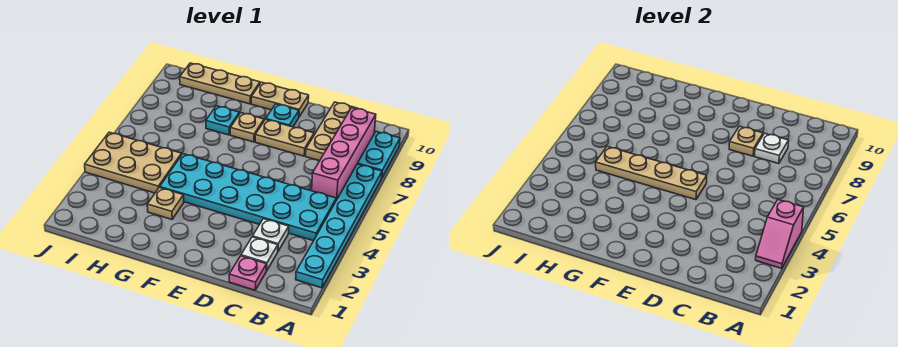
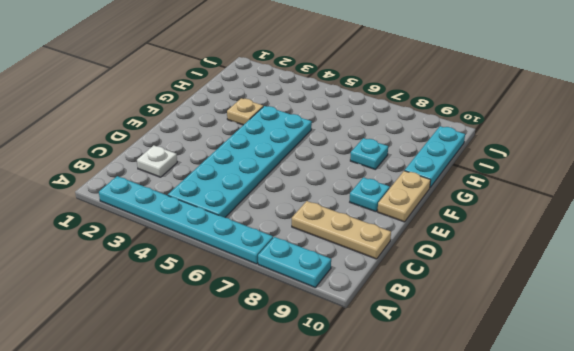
cyan 1x3 plate [405,126,465,188] -> tan 1x3 plate [180,63,260,104]
none -> pink 1x4 brick [312,108,376,200]
none -> pink 1x1 plate [229,256,267,290]
none -> white 1x1 plate [253,219,289,251]

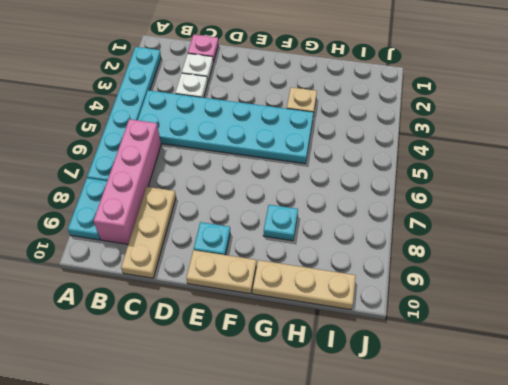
none -> tan 1x2 plate [255,119,314,156]
none -> tan 1x1 plate [230,113,264,142]
none -> tan 2x3 plate [85,132,182,193]

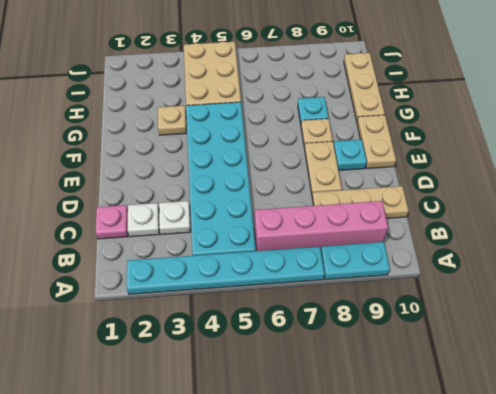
none -> pink 1x2 slope [756,200,804,268]
none -> white 1x1 plate [755,133,789,164]
none -> tan 1x1 plate [729,126,763,156]

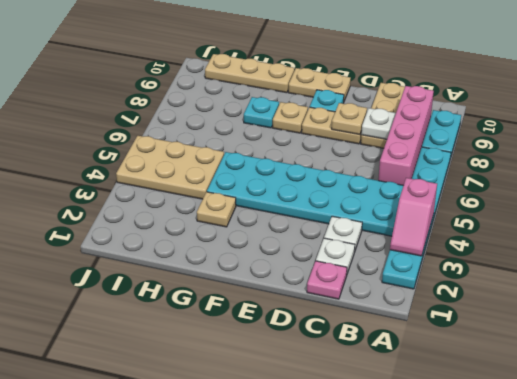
none -> tan 1x4 plate [596,147,707,200]

